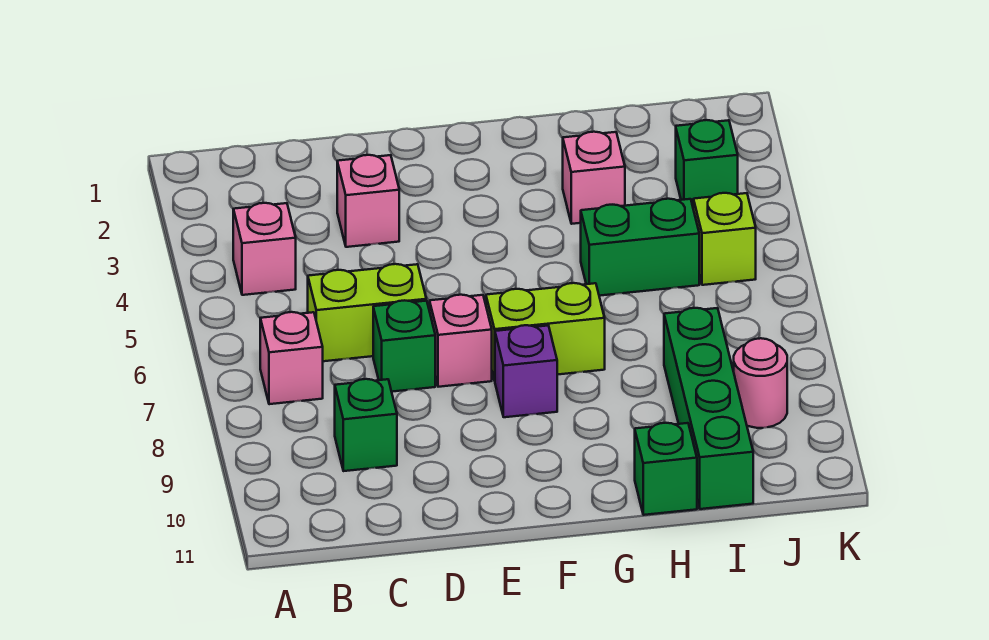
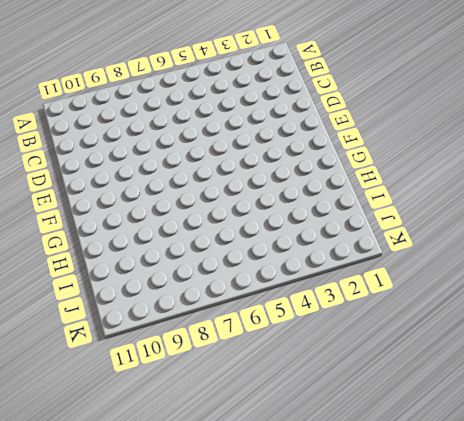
none -> pink 1x1 brick [233,203,296,295]
none -> pink 1x1 brick [260,312,323,404]
none -> lime 1x2 brick [308,264,426,361]

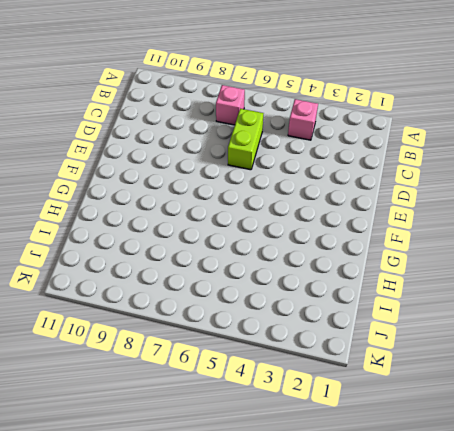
none -> green 1x1 brick [335,379,397,471]
none -> pink 1x1 brick [337,155,399,247]
none -> green 1x1 brick [373,300,435,392]

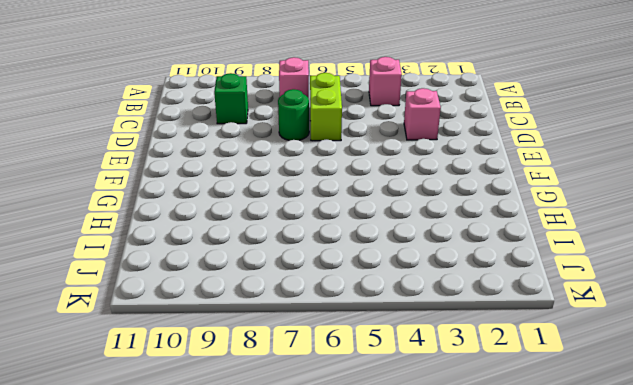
green 1x1 round brick [278,89,309,140] -> green 1x1 brick [373,300,435,392]
none -> pink 1x1 brick [430,295,492,387]
none -> lime 1x2 brick [486,283,605,381]
none -> purple 1x1 brick [495,325,557,417]

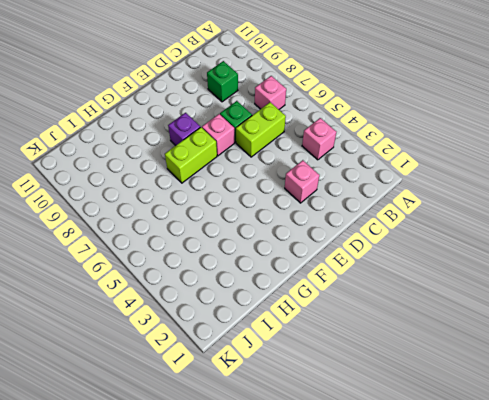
none -> pink 1x1 brick [563,132,625,224]
none -> green 1x2 brick [581,199,699,296]
none -> green 1x1 brick [635,423,697,515]

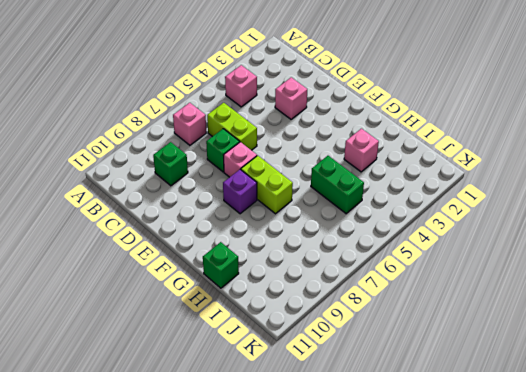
none -> green 1x4 brick [664,308,753,509]
none -> green 1x1 brick [676,120,738,206]
none -> lime 1x1 brick [693,193,756,285]

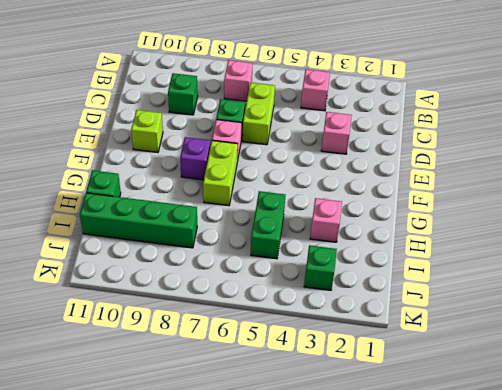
lime 1x1 brick [131,110,163,152] -> lime 1x1 brick moved to [693,193,756,285]
none -> pink 1x1 round brick [734,338,787,428]

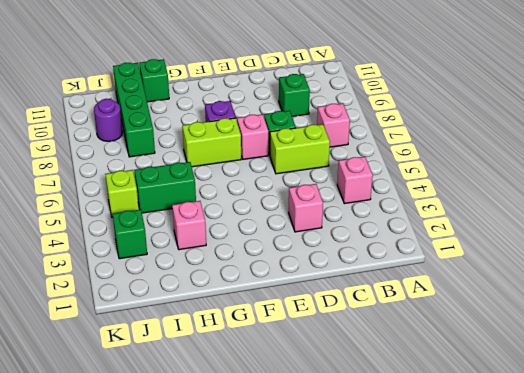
purple 1x1 round brick [94,99,123,141] -> pink 1x1 round brick [734,338,787,428]

